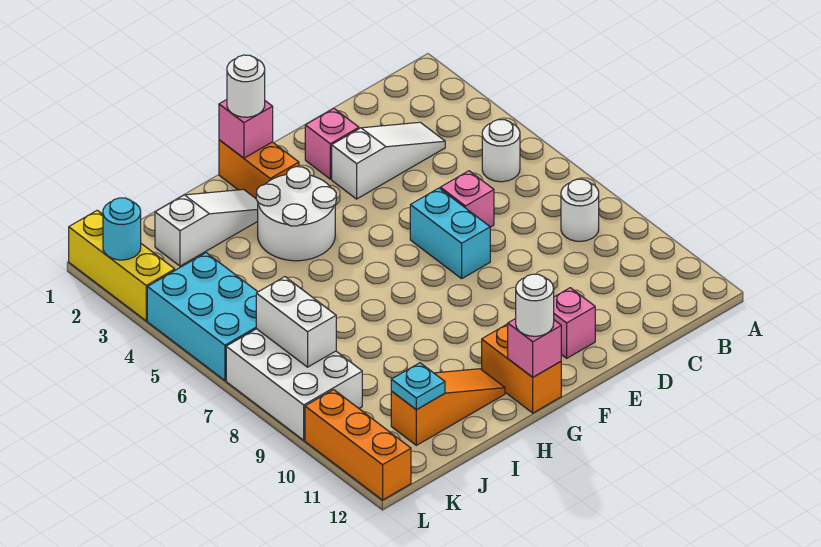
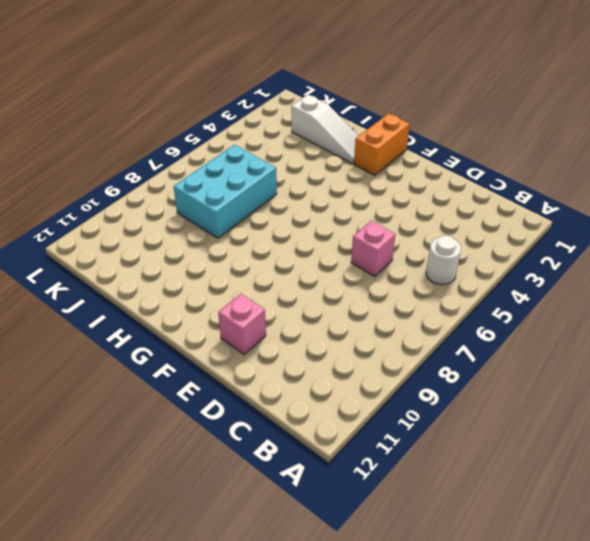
cyan 2x3 brick [174,145,277,238] -> cyan 2x3 brick moved to [147,253,257,381]
none -> white 1x1 round brick [561,179,599,241]
none -> white 1x3 slope [332,122,445,199]
none -> pink 1x1 brick [305,109,359,179]

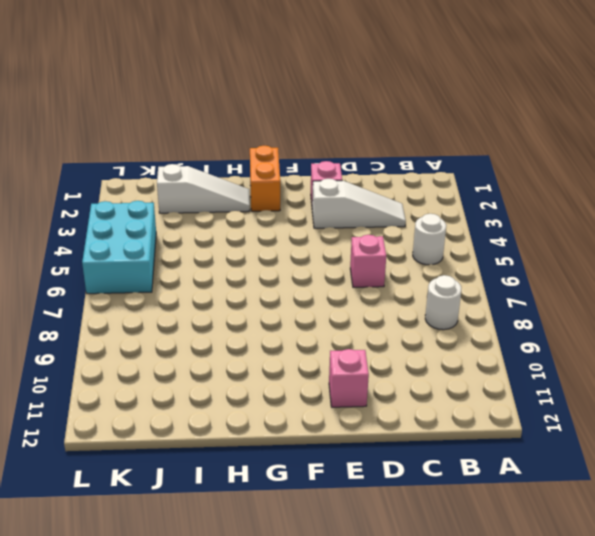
none -> cyan 1x2 brick [410,188,490,279]
none -> white 2x2 round brick [256,167,336,261]
none -> orange 1x2 brick [482,324,561,413]

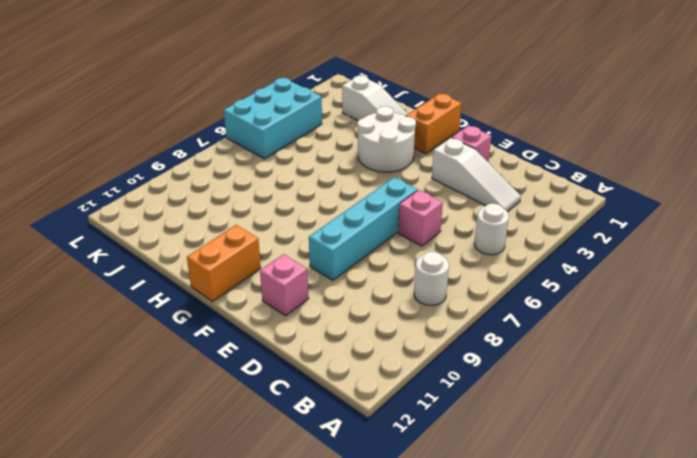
cyan 1x4 brick [309,177,417,280] -> cyan 1x2 brick [410,188,490,279]
none -> orange 1x3 slope [391,369,505,445]
none -> white 2x3 brick [226,329,362,440]
none -> yellow 1x3 brick [69,210,175,321]

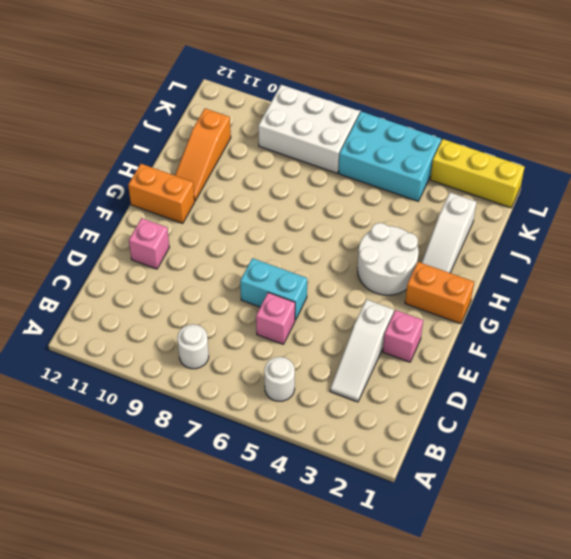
none -> orange 1x3 brick [305,390,411,500]
none -> pink 1x1 brick [219,100,273,158]
none -> pink 1x1 brick [508,319,561,377]

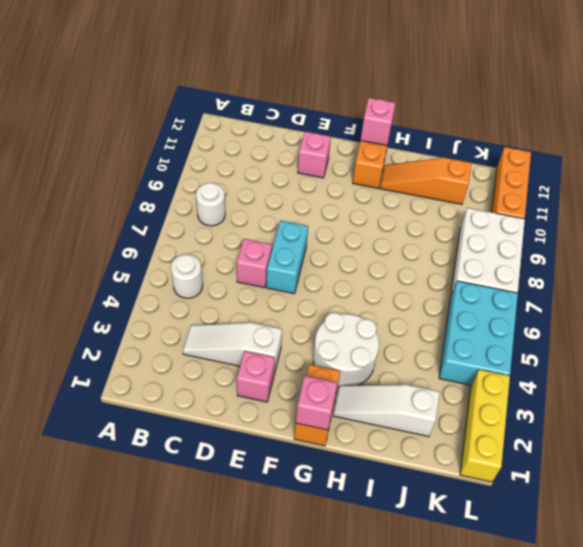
none -> cyan 1x1 plate [391,363,445,409]
none -> white 1x2 brick [256,277,336,367]
none -> cyan 1x1 round brick [103,198,141,260]

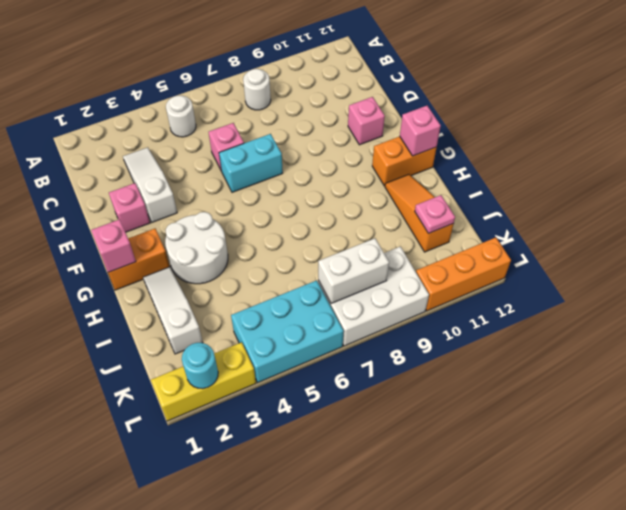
pink 1x1 plate [415,195,455,234] -> cyan 1x1 plate [391,363,445,409]
none -> white 1x1 round brick [227,55,265,117]
none -> white 1x1 round brick [516,274,554,336]

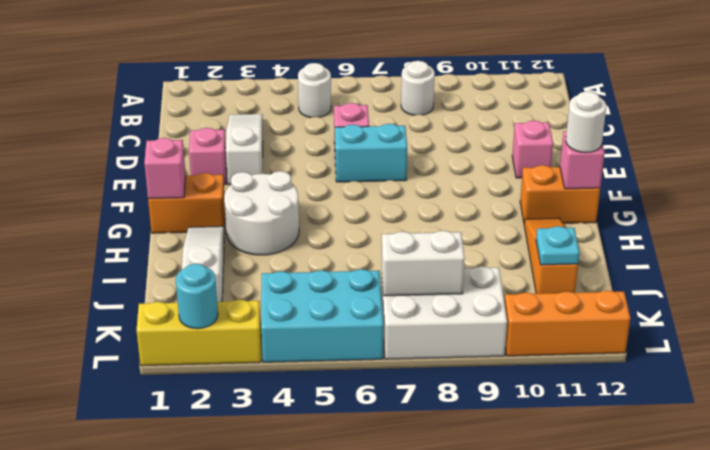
none -> white 1x1 round brick [227,55,265,117]

